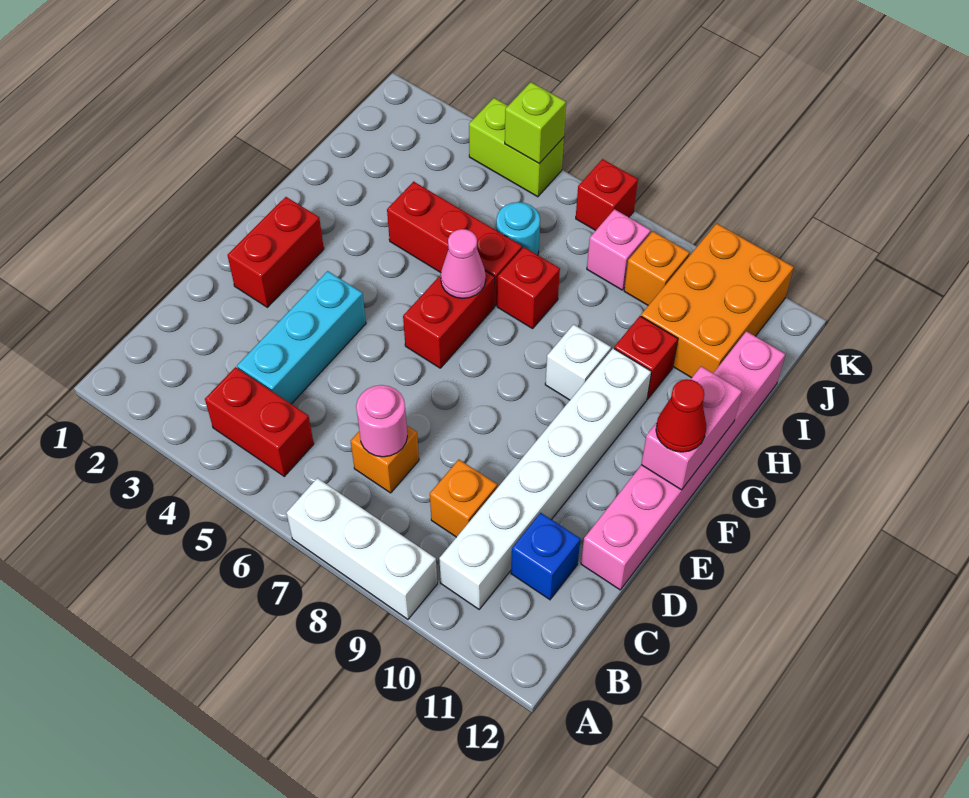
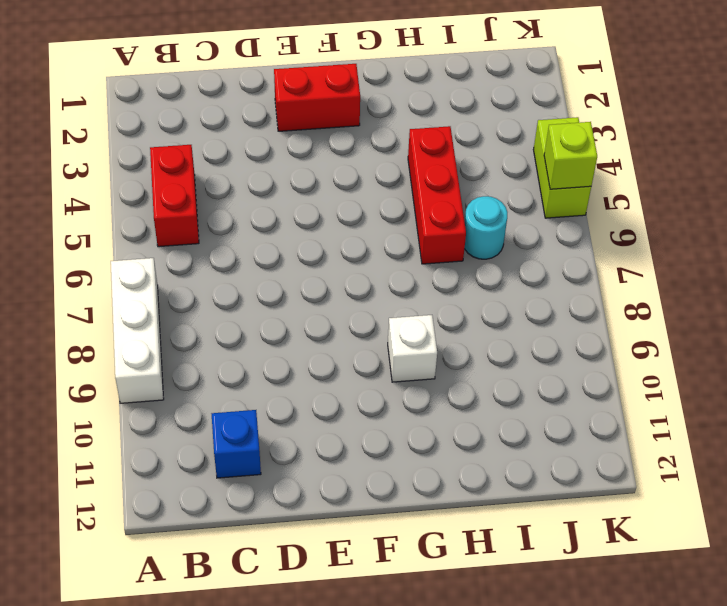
none -> white 1x6 brick [439,348,651,609]
none -> cyan 1x3 brick [237,271,366,404]
none -> orange 1x1 brick [351,426,419,493]

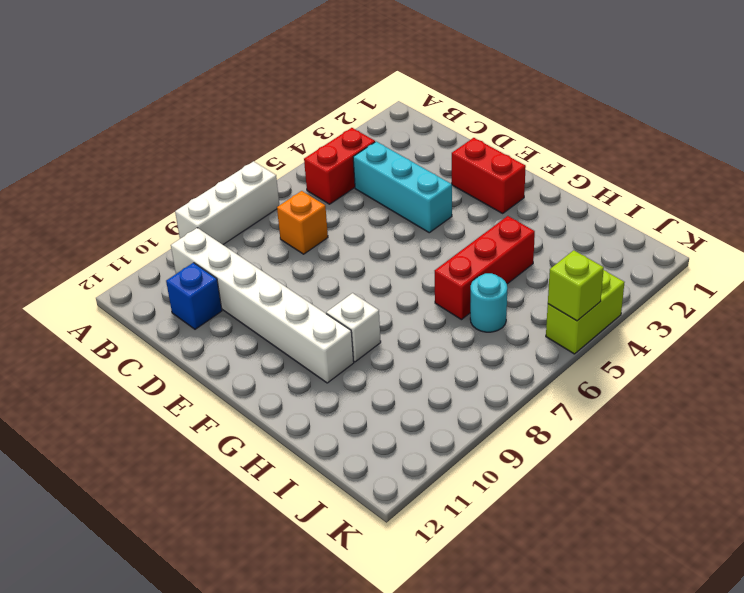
none -> orange 1x1 brick [430,460,497,537]
none -> pink 1x6 brick [581,331,785,590]
none -> red 1x2 brick [403,271,495,368]

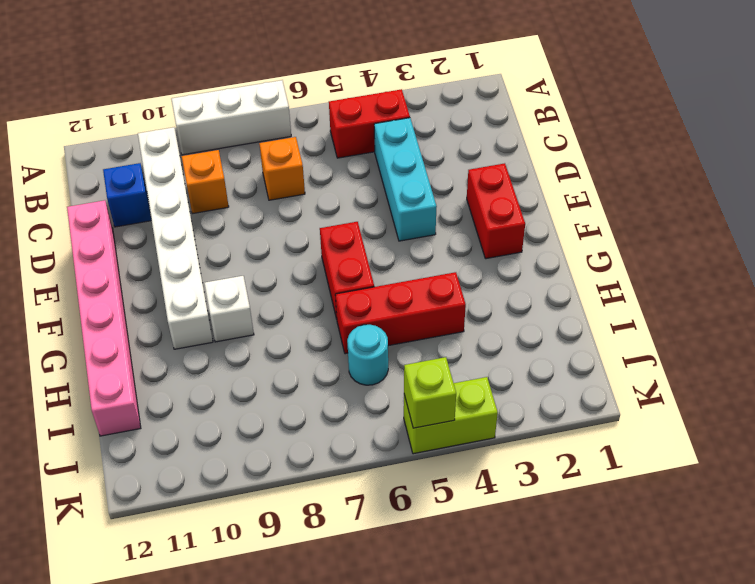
none -> red 1x1 brick [497,247,560,329]
none -> red 1x1 brick [614,316,678,399]
none -> orange 2x3 brick [641,223,794,378]

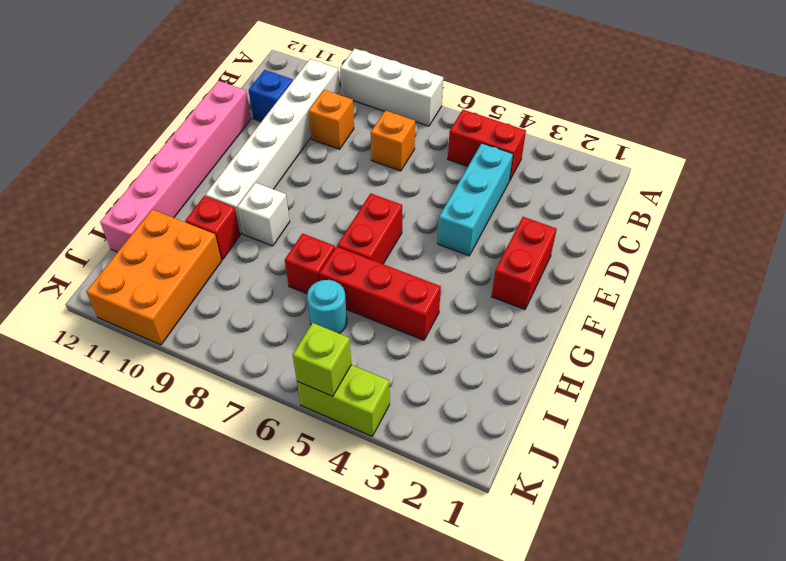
none -> pink 1x1 brick [587,209,651,290]
none -> orange 1x1 brick [624,231,690,305]
none -> red 1x1 brick [576,159,638,230]

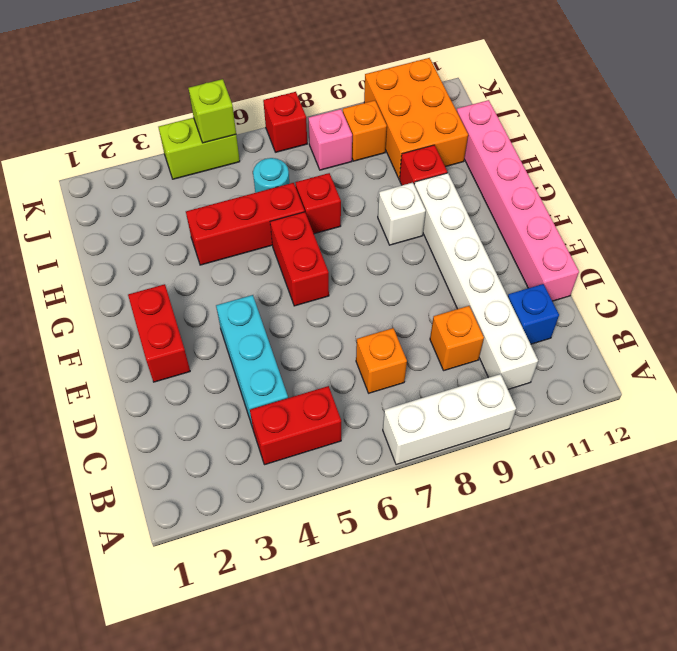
none -> pink 1x1 round brick [356,385,407,457]
none -> pink 1x2 brick [641,366,742,490]
none -> pink 1x1 cone [441,229,486,298]

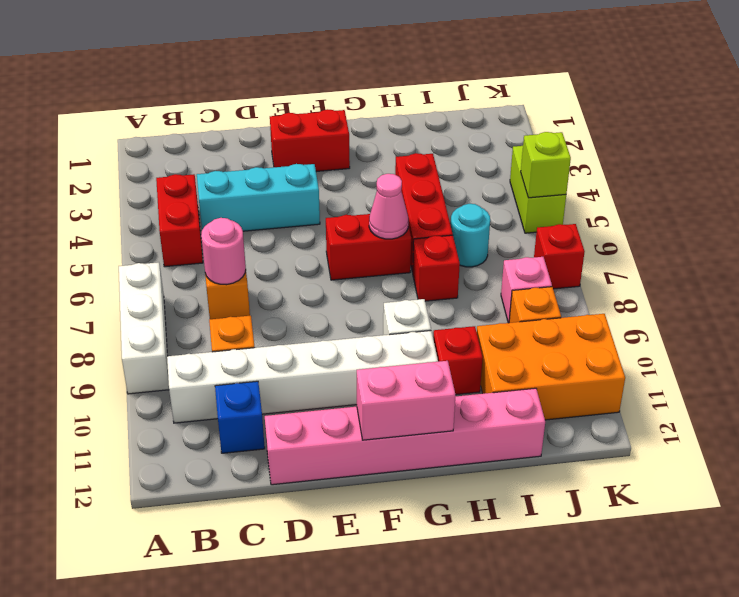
none -> red 1x1 cone [656,379,706,452]

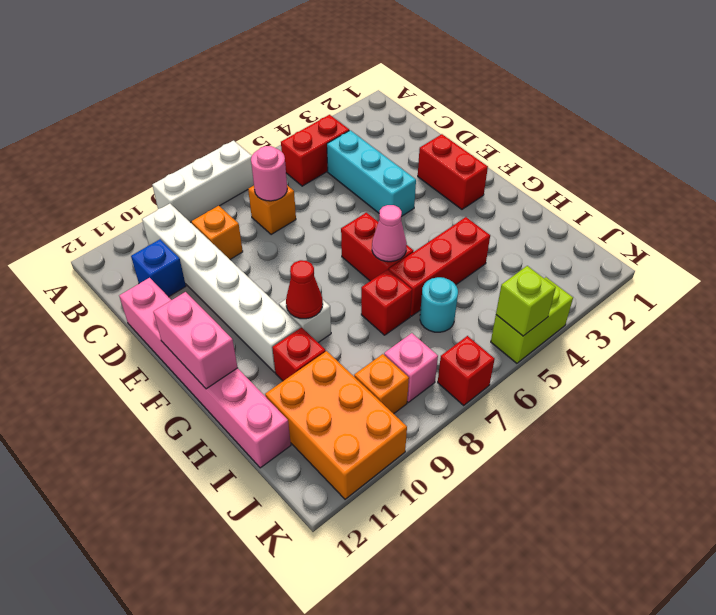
red 1x1 cone [286,260,323,319] -> red 1x1 cone moved to [656,379,706,452]

